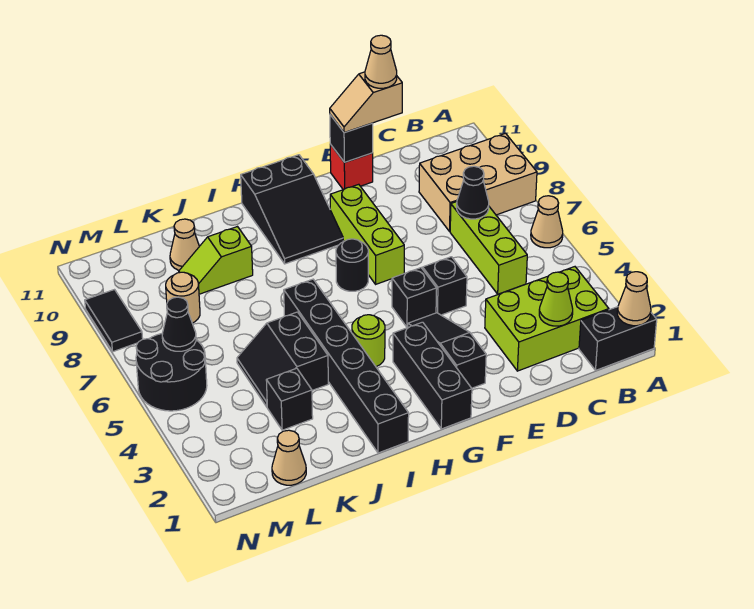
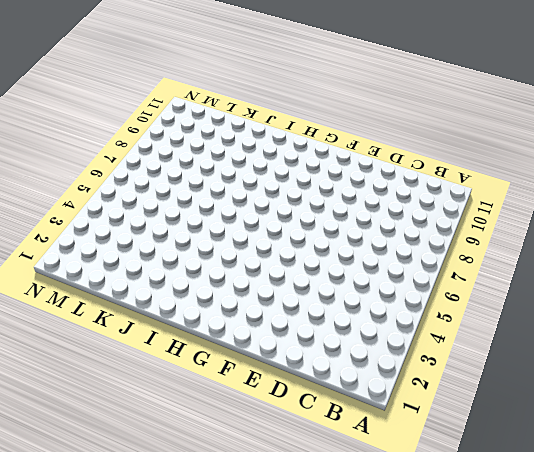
none -> black 1x2 brick [579,307,657,370]
none -> tan 1x1 cone [531,196,563,248]
none -> tan 2x3 brick [419,133,537,232]
none -> lime 2x3 brick [485,267,609,371]

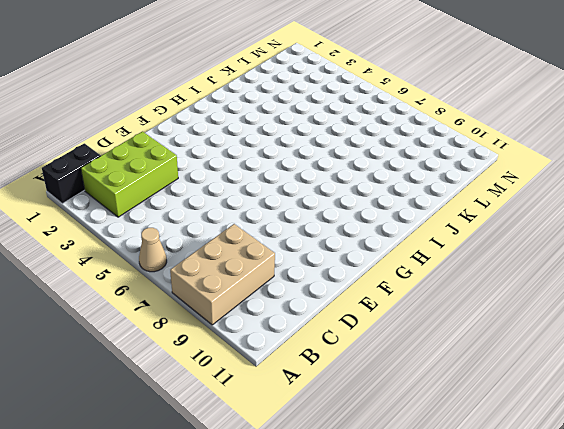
none -> lime 1x3 brick [450,202,527,294]
none -> black 1x1 brick [423,257,467,315]
none -> red 1x1 brick [330,144,373,190]
none -> black 1x3 slope [408,313,486,388]

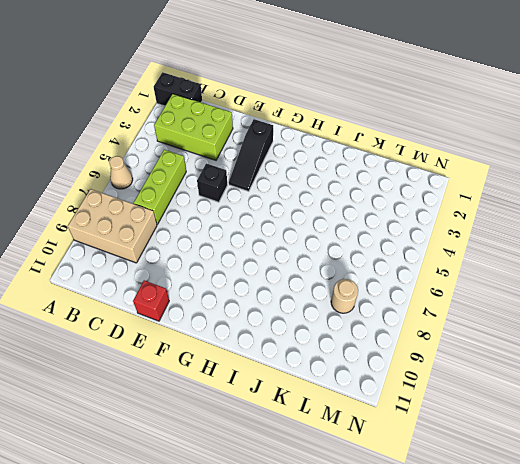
none -> black 1x1 brick [392,268,437,327]
none -> lime 1x3 brick [330,184,404,284]
none -> black 1x3 brick [393,322,472,429]
none -> black 1x1 round brick [336,239,368,291]

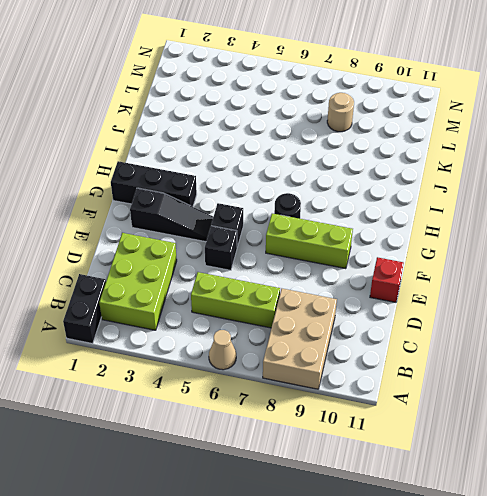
none -> black 2x3 slope [241,155,343,264]
none -> lime 1x1 round brick [352,315,385,367]
none -> black 1x6 brick [284,279,409,453]
none -> black 2x2 slope [237,312,328,407]

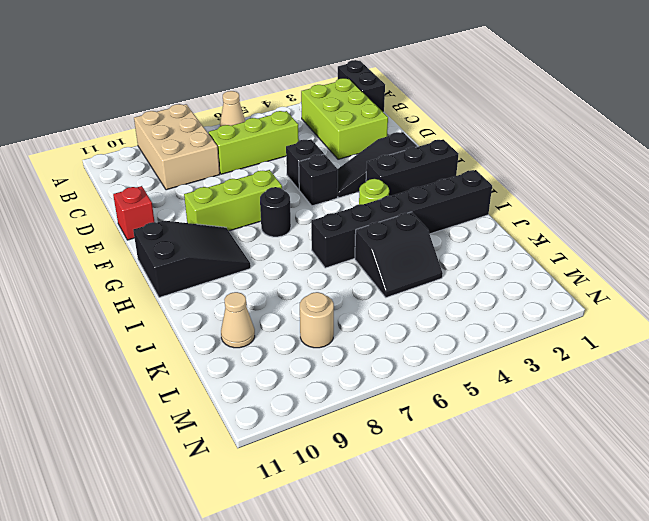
none -> lime 1x2 slope [179,227,253,294]
none -> black 1x1 brick [266,368,313,430]
none -> tan 1x1 cone [272,430,306,485]
none -> black 2x2 round brick [136,333,207,411]

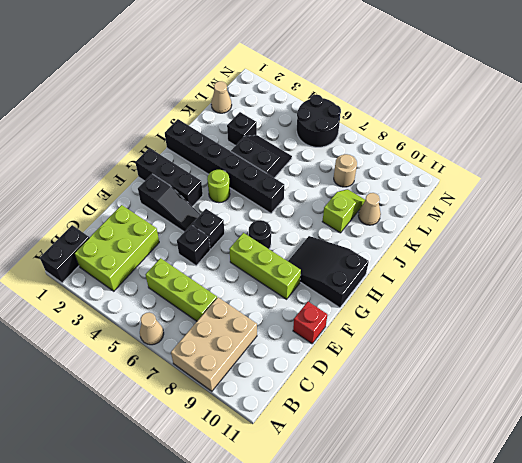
none -> black 1x2 tile [85,290,143,352]
none -> tan 1x1 cone [617,272,651,326]
none -> lime 1x1 cone [539,272,573,326]
none -> black 1x1 cone [457,166,489,219]

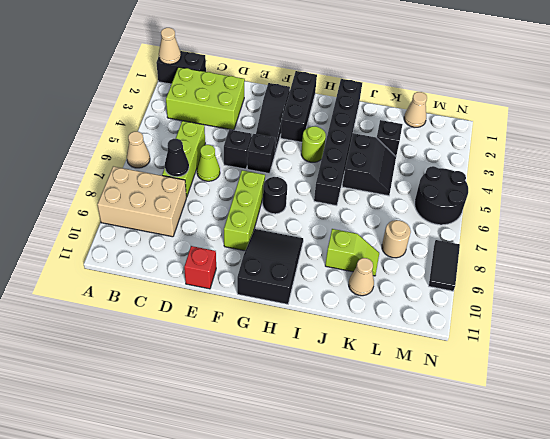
lime 1x1 cone [197,145,220,181] -> lime 1x1 cone moved to [539,272,573,326]
none -> black 1x1 brick [330,115,373,162]
none -> black 1x1 cone [162,297,196,351]
none -> tan 1x2 slope [330,72,402,133]
none -> tan 1x1 cone [365,35,397,88]

